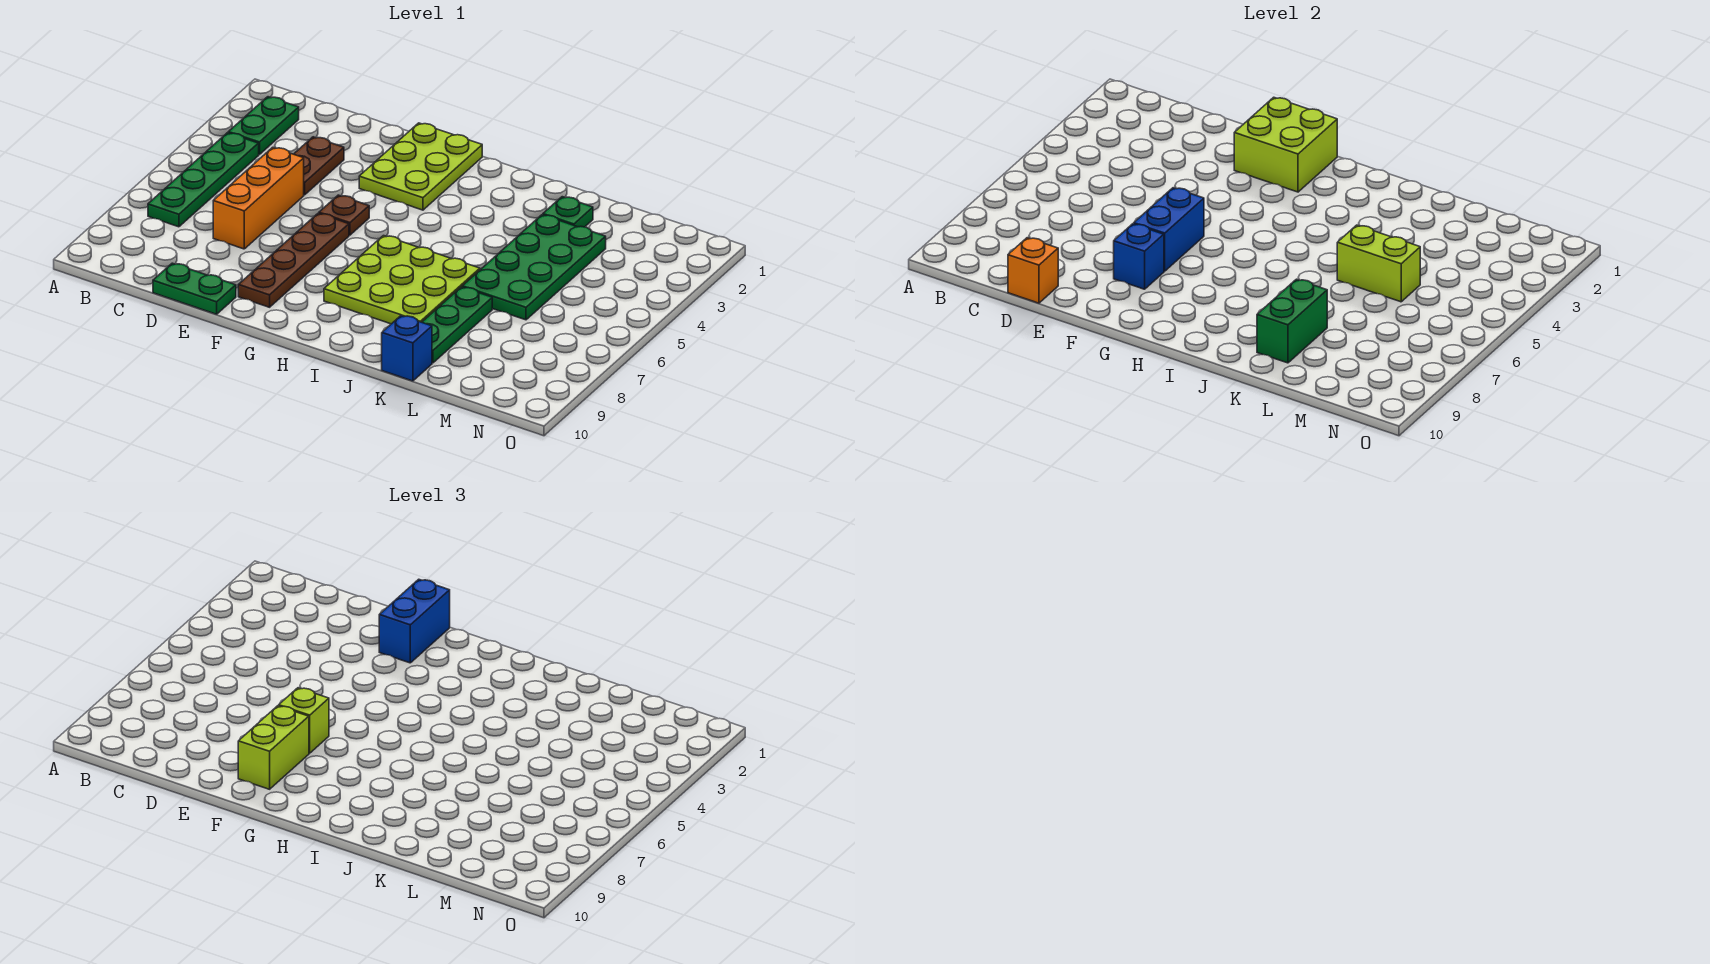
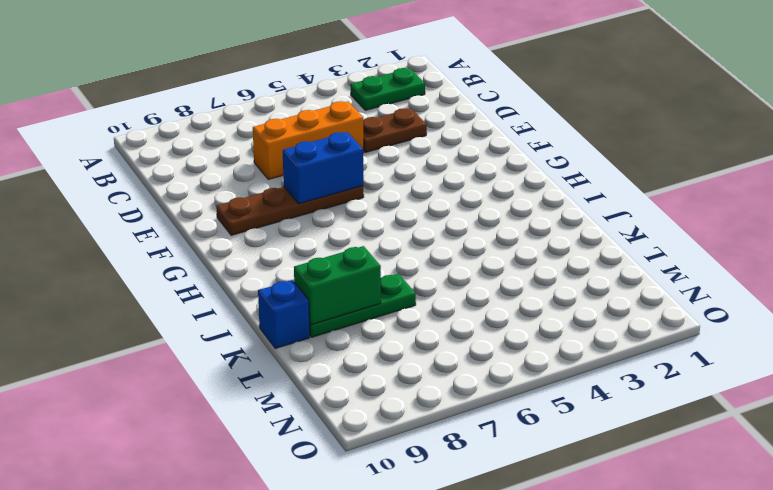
none -> green 1x4 plate [148,133,259,227]
none -> green 1x2 plate [153,263,236,314]
none -> lime 2x3 plate [359,123,482,210]

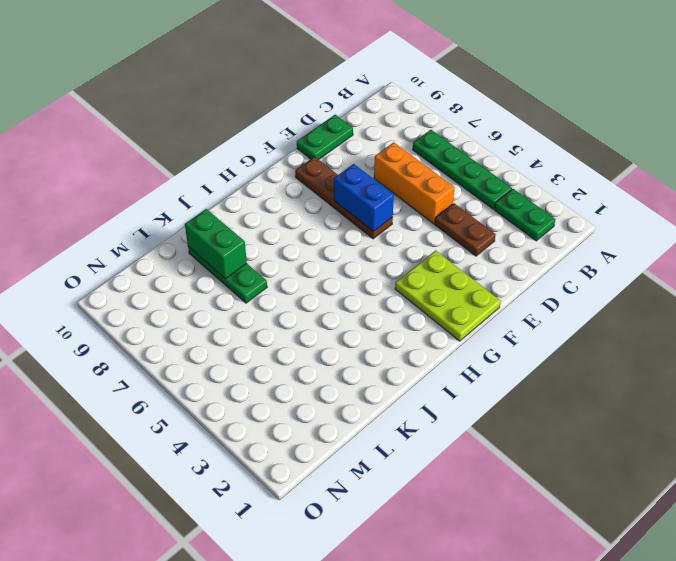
none -> brown 1x1 plate [319,195,369,235]
none -> lime 3x3 plate [324,236,480,324]
none -> green 1x1 plate [543,197,593,227]

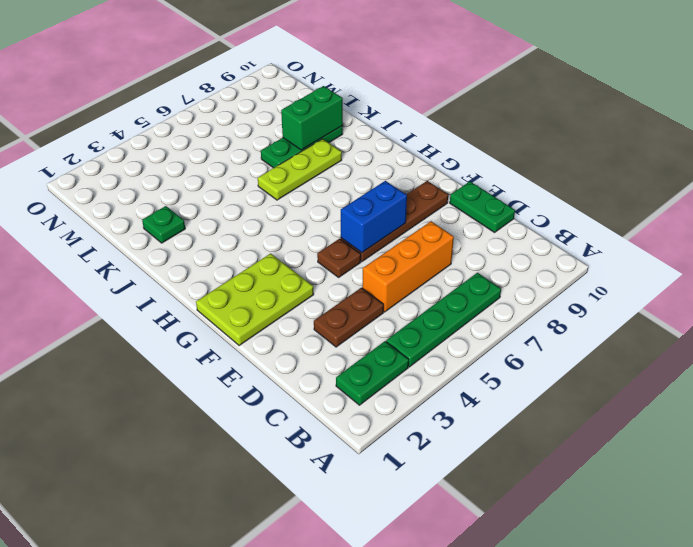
lime 1x3 plate [258,139,342,200] -> lime 3x3 plate [324,236,480,324]
none -> green 2x4 plate [462,215,606,320]
none -> blue 1x1 brick [382,316,432,381]
none -> orange 1x1 brick [1008,238,1058,303]

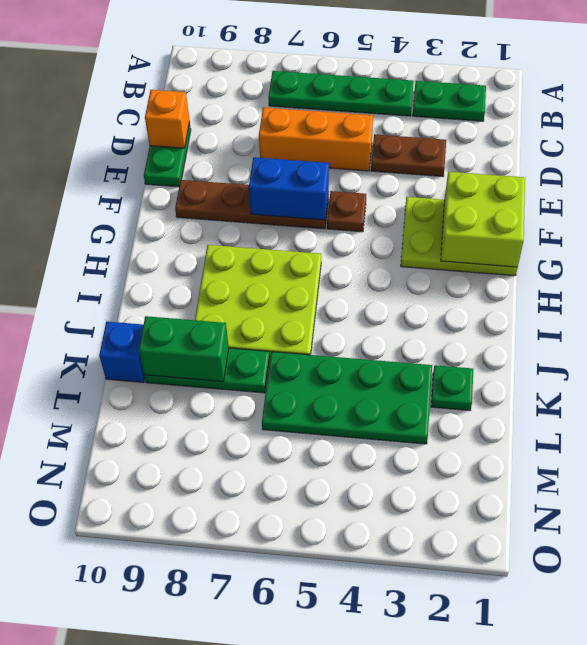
none -> blue 1x1 brick [1114,224,1164,289]
none -> lime 1x2 brick [1337,225,1420,302]
none -> blue 1x2 brick [379,579,450,663]

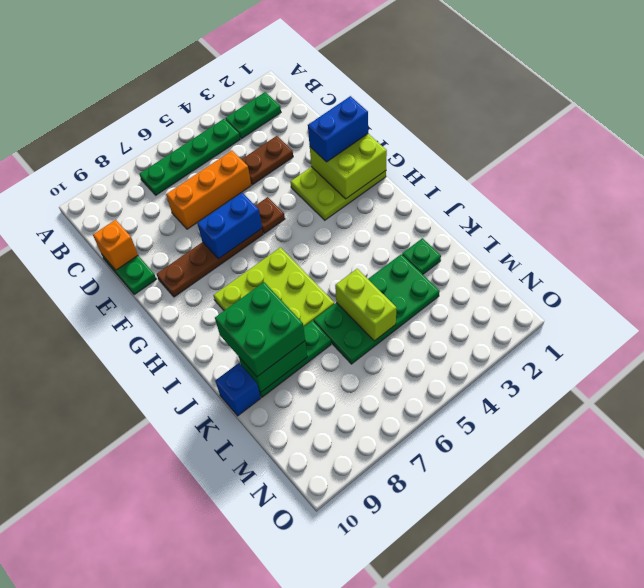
green 2x2 brick [215,282,305,377] -> none
none -> blue 1x1 brick [1114,224,1164,289]
none -> lime 1x1 brick [279,688,329,753]
none -> lime 1x2 brick [238,706,309,789]

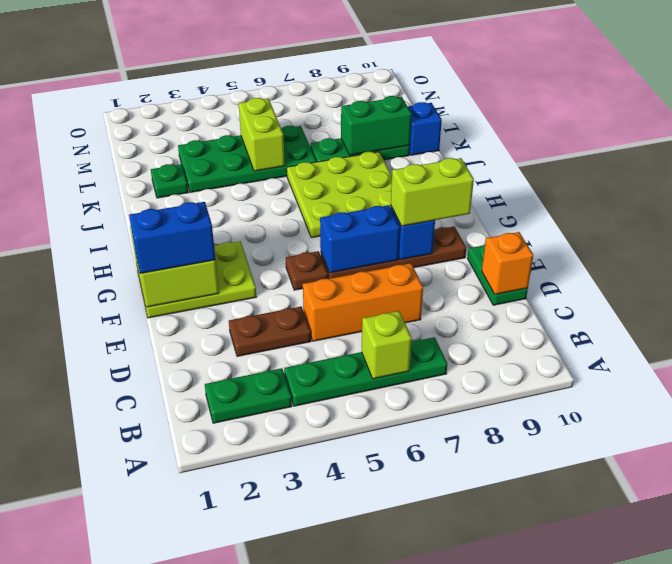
lime 1x1 brick [362,311,412,379] -> lime 1x1 brick moved to [279,688,329,753]

